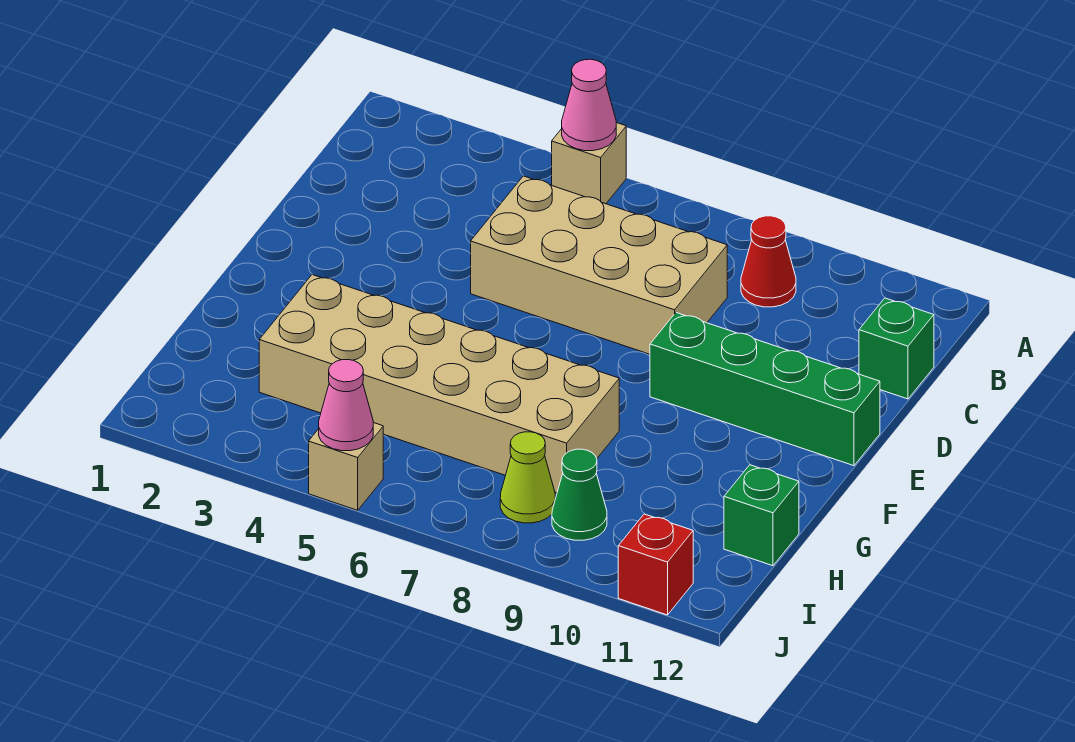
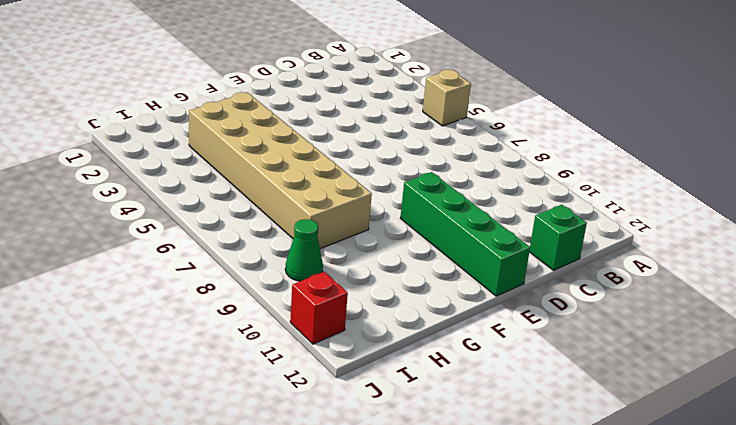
none -> red 1x1 cone [741,216,796,307]
none -> tan 2x4 brick [471,176,727,354]
none -> green 1x1 brick [724,465,799,566]

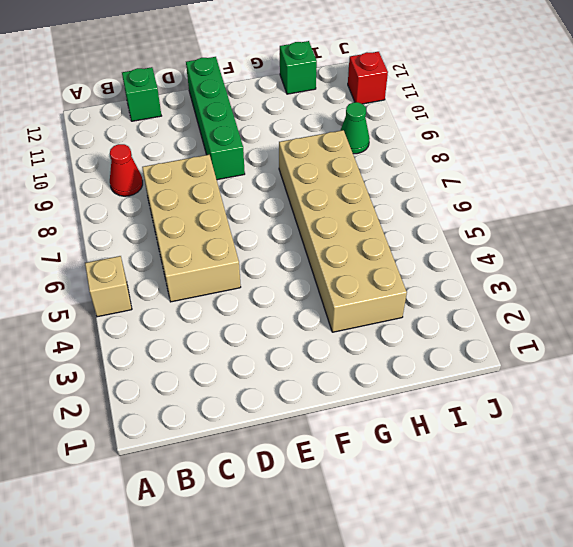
none -> lime 1x1 cone [500,432,555,523]
none -> tan 1x1 brick [309,423,383,510]
none -> pink 1x1 cone [562,59,616,151]

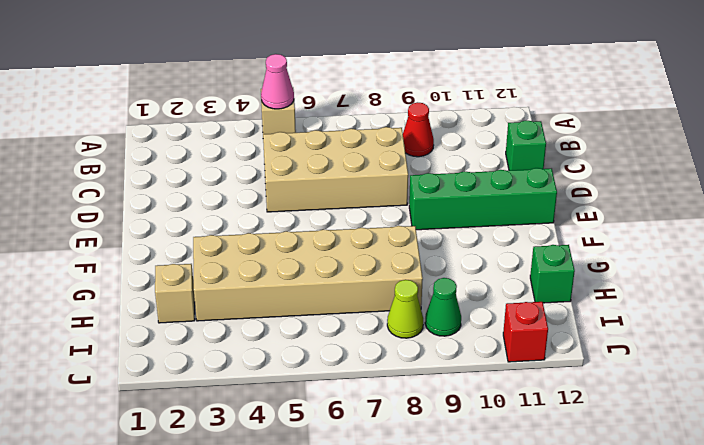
tan 1x1 brick [155,264,195,323] -> tan 1x1 brick moved to [309,423,383,510]
none -> pink 1x1 cone [319,360,373,451]

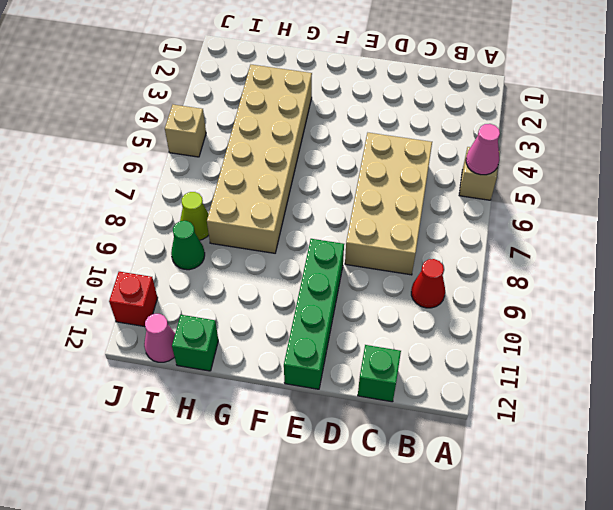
pink 1x1 cone [144,314,175,362] -> pink 1x1 cone moved to [319,360,373,451]

